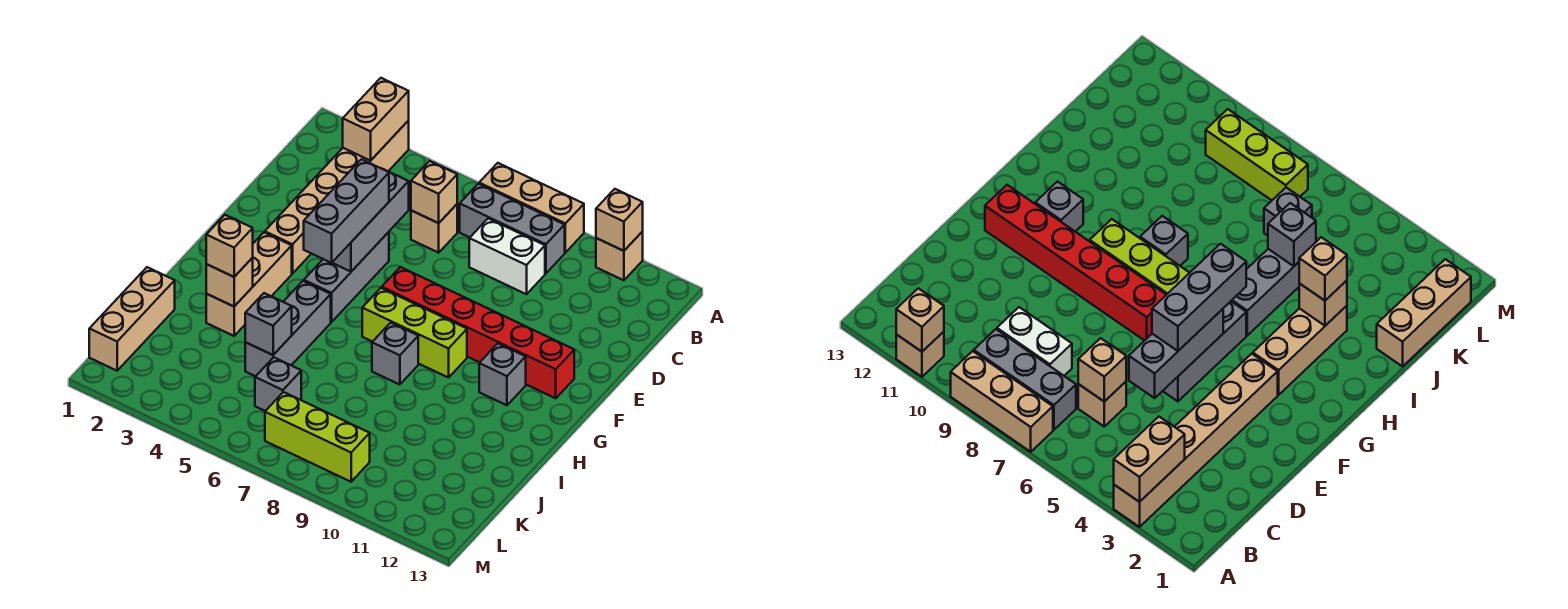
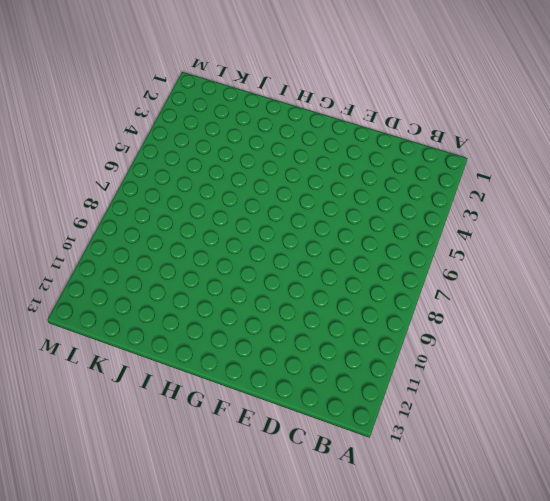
none -> tan 1x6 brick [265,121,409,274]
none -> tan 1x3 brick [479,163,584,253]
none -> tan 1x1 brick [596,232,643,280]

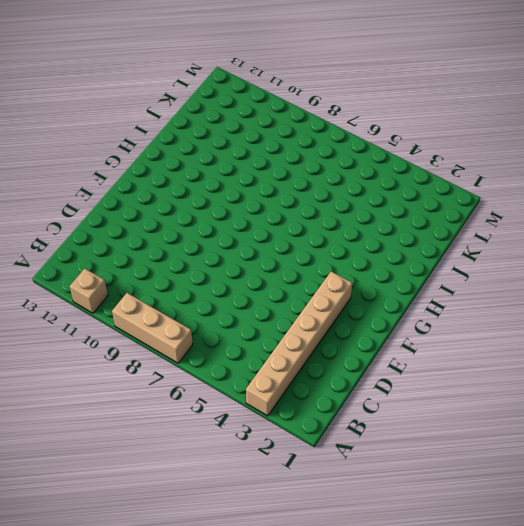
none -> grey 1x3 brick [460,184,565,273]
none -> tan 1x1 brick [411,204,457,253]
none -> white 1x2 brick [469,219,545,294]

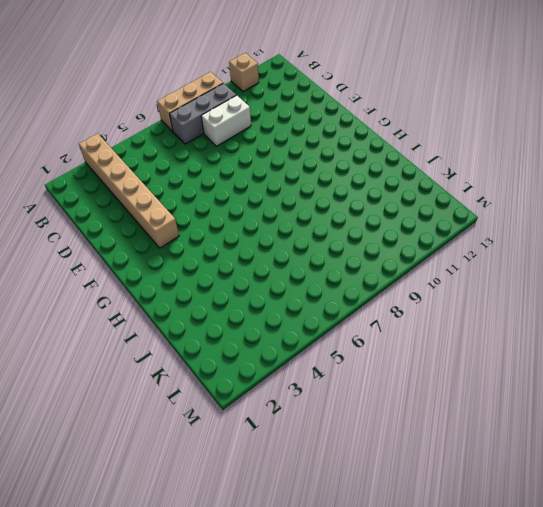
none -> tan 1x1 brick [411,204,457,253]
none -> grey 1x3 brick [304,232,389,322]
none -> red 1x6 brick [382,267,574,398]

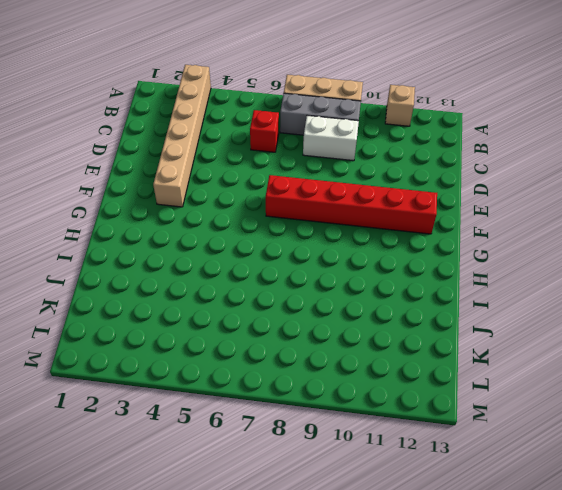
red 1x1 brick [250,110,279,152] -> tan 1x1 brick [411,204,457,253]
none -> grey 1x3 brick [304,232,389,322]
none -> tan 1x3 brick [206,232,292,336]
none -> lime 1x3 brick [362,288,467,378]

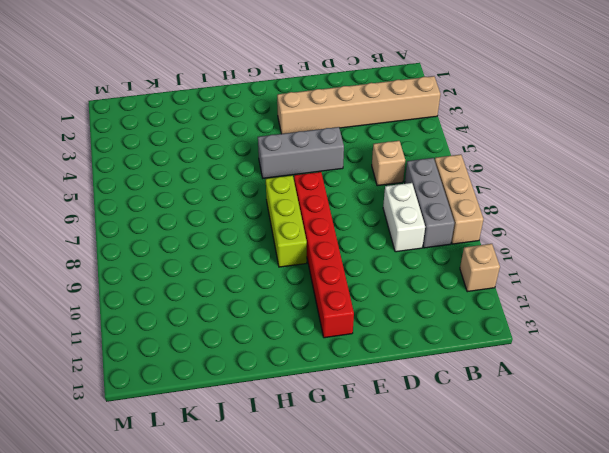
none -> tan 1x3 brick [206,232,292,336]
none -> grey 1x1 brick [479,344,526,405]
none -> grey 1x3 brick [245,281,331,376]

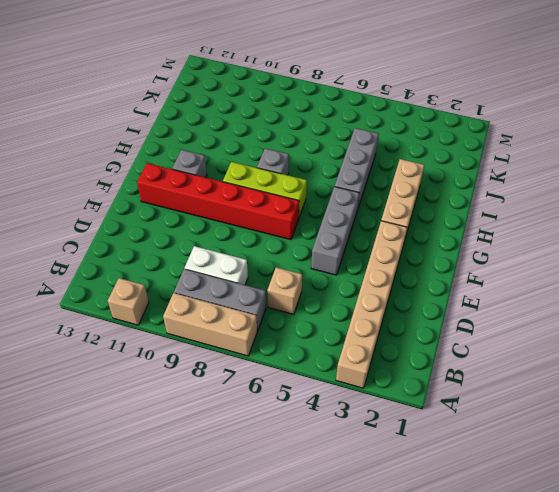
none -> tan 1x3 brick [89,267,175,371]
none -> grey 1x1 brick [255,357,301,411]
none -> lime 1x3 brick [265,392,370,482]

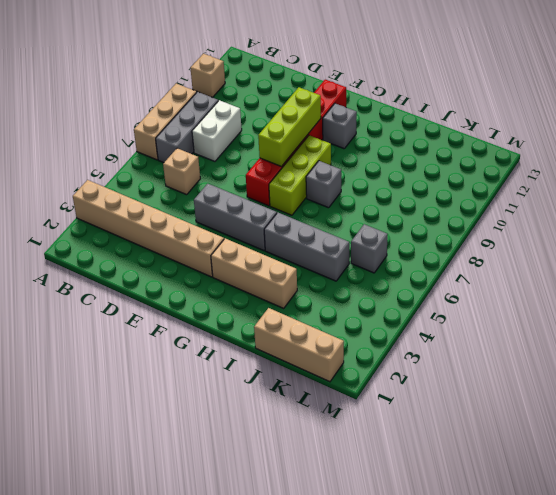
lime 1x3 brick [258,87,321,167] -> lime 1x3 brick moved to [265,392,370,482]
none -> tan 1x2 brick [343,78,409,161]
none -> tan 1x1 brick [596,189,643,251]
none -> tan 1x1 brick [411,161,457,223]

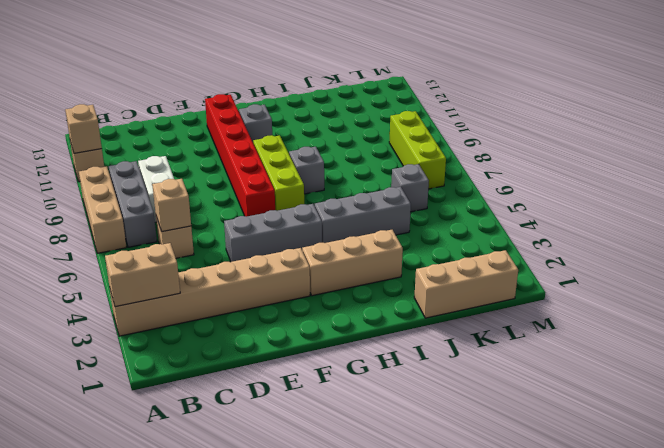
none -> grey 1x3 brick [332,168,409,272]
none -> tan 1x1 brick [206,258,253,306]
none -> grey 1x1 brick [245,293,292,355]

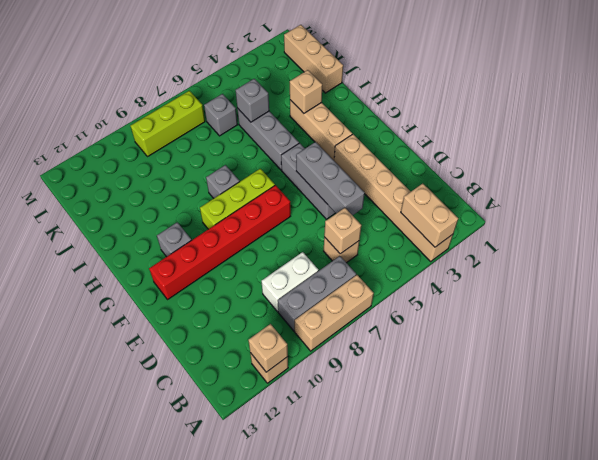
none -> grey 1x3 brick [304,159,389,263]
none -> tan 1x1 brick [206,215,253,277]

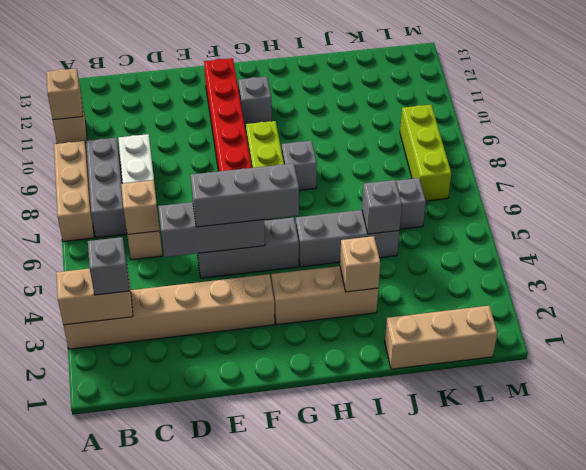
grey 1x1 brick [88,237,129,295] -> none
none -> tan 1x1 brick [206,215,253,277]

